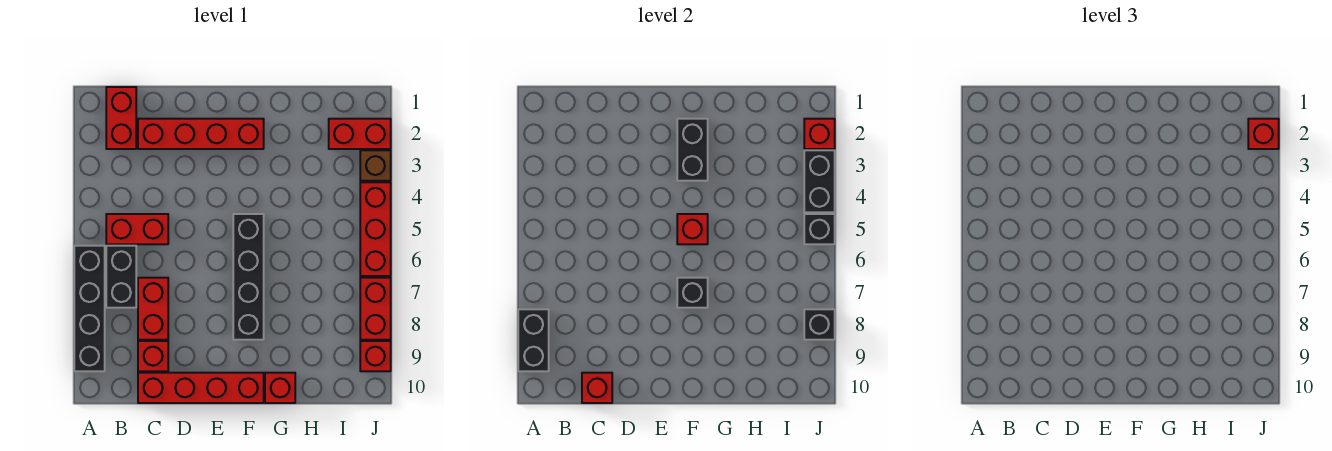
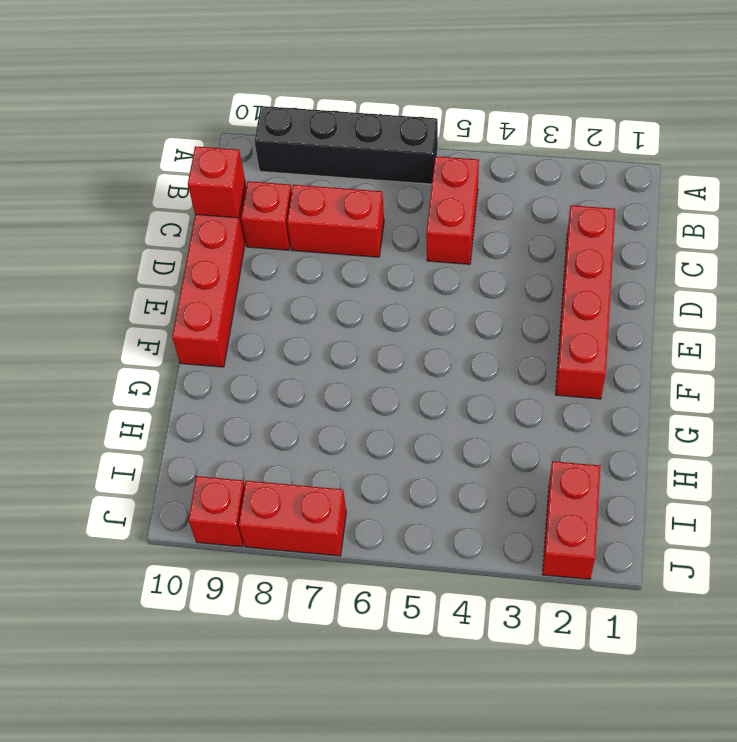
none -> red 1x2 brick [106,87,136,149]
none -> black 1x2 brick [106,246,136,308]
none -> black 1x4 brick [233,214,264,340]

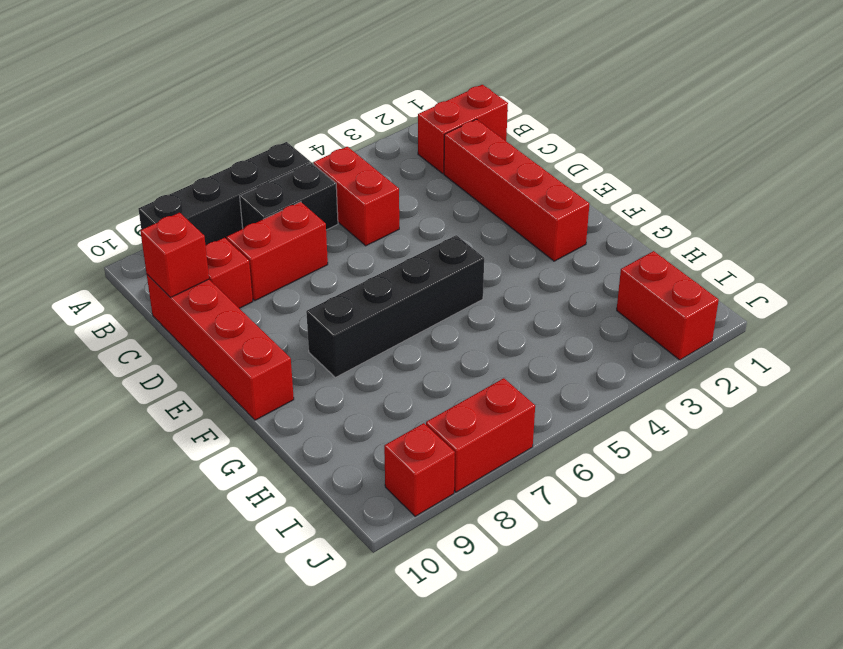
none -> red 1x1 brick [265,373,295,403]
none -> brown 1x1 brick [360,150,391,181]
none -> red 1x3 brick [360,182,391,276]

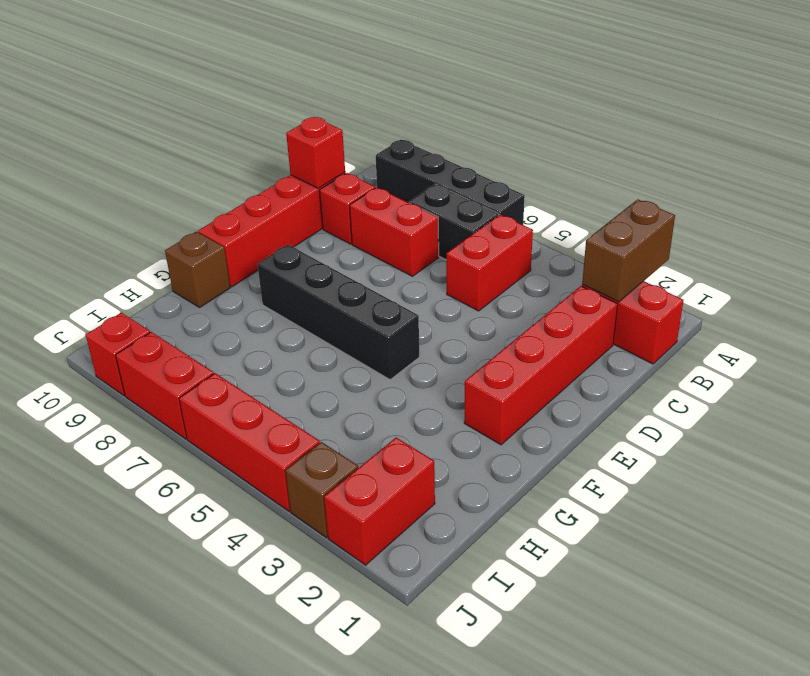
brown 1x2 brick [582,199,675,302] -> none
brown 1x1 brick [165,232,230,307] -> red 1x1 brick [265,373,295,403]
none -> black 1x2 brick [518,309,549,371]
none -> black 1x2 brick [677,119,708,181]
none -> red 1x1 brick [677,214,708,244]

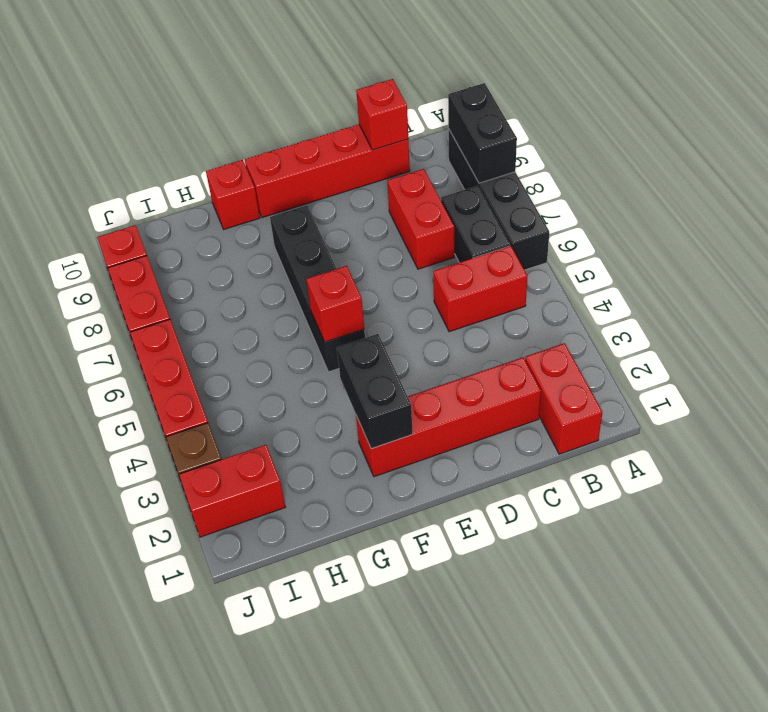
none -> red 1x1 brick [138,341,168,371]
none -> black 1x1 brick [677,278,708,308]
none -> red 1x1 brick [804,119,835,149]

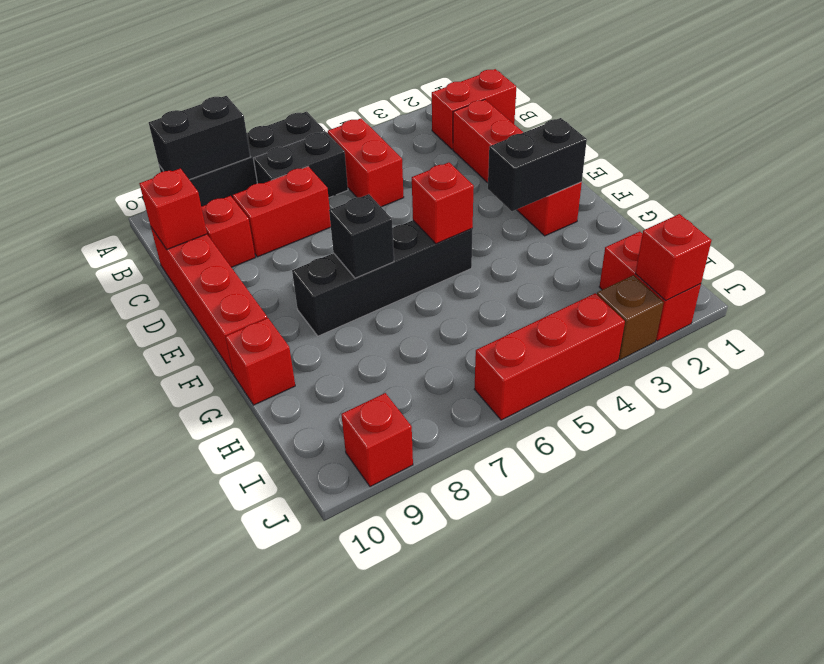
none -> red 1x2 brick [360,278,391,340]
none -> black 1x2 brick [804,150,835,212]
none -> black 1x1 brick [804,214,835,244]

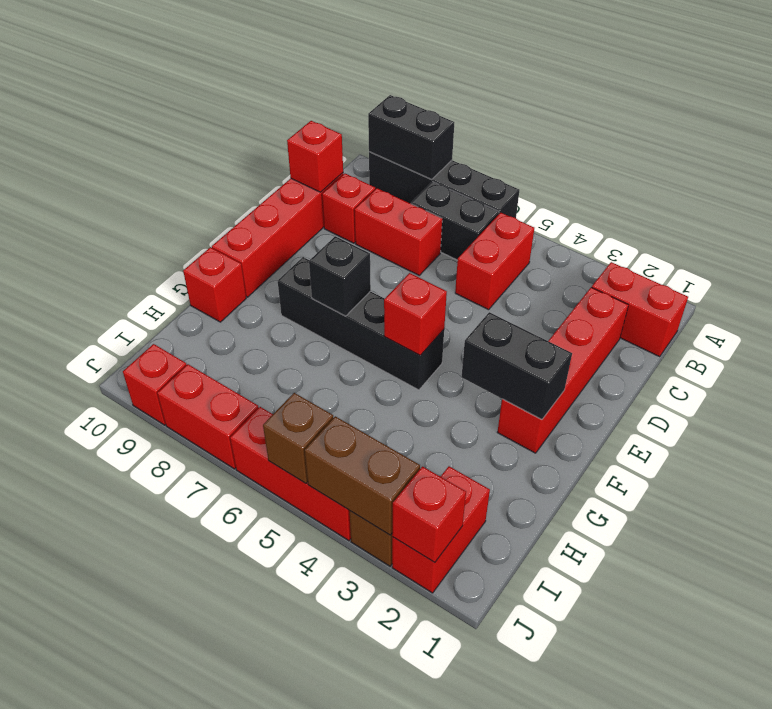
brown 1x2 brick [305,416,420,535] -> black 1x2 brick [804,150,835,212]
brown 1x1 brick [263,393,333,483] -> black 1x1 brick [804,214,835,244]
none -> black 1x1 brick [804,309,835,340]
none -> red 1x1 brick [1248,119,1279,149]

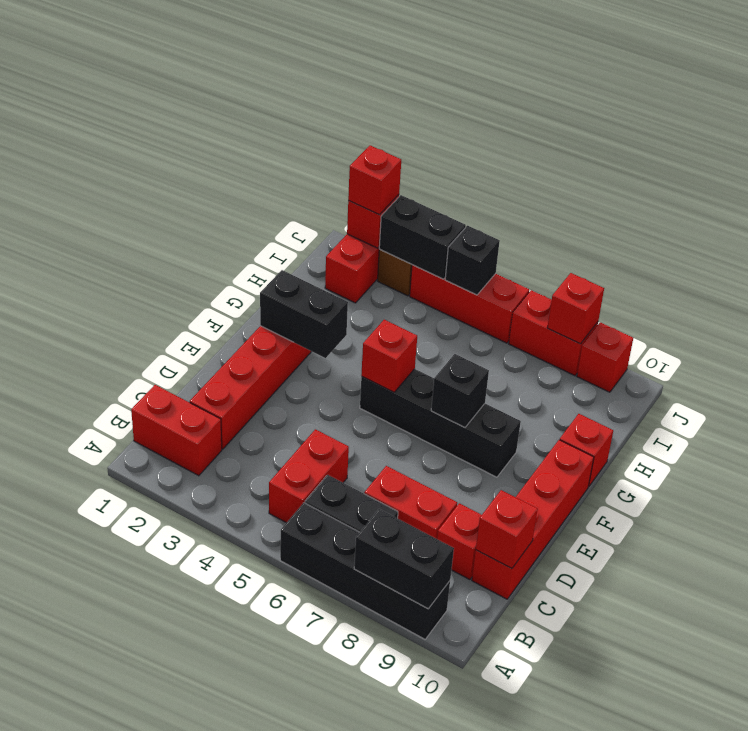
red 1x1 brick [547,273,604,344] -> black 1x1 brick [804,309,835,340]

